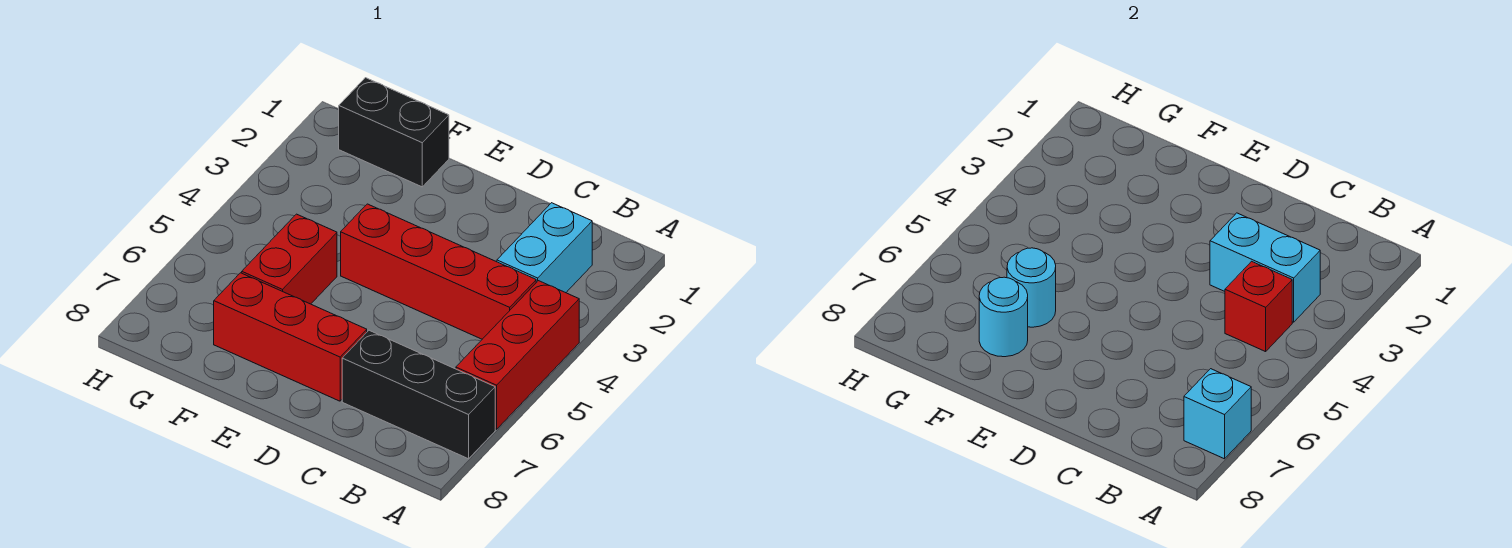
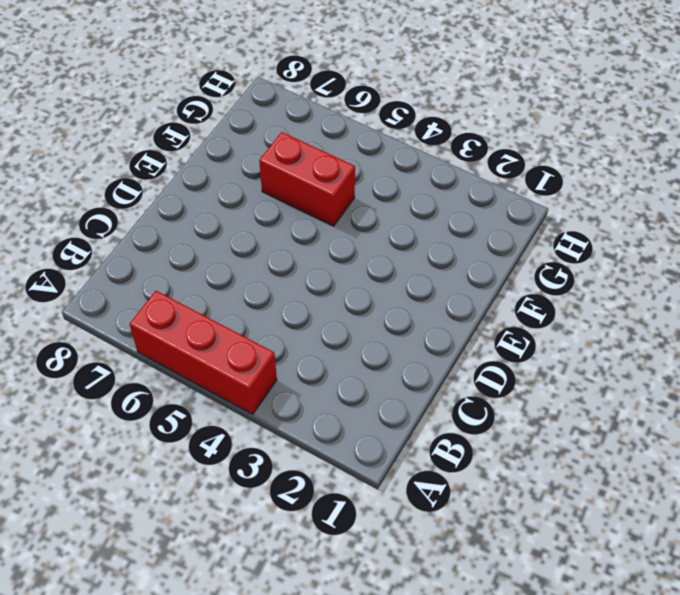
none -> black 1x3 brick [342,330,495,459]
none -> cyan 1x2 brick [497,203,592,293]
none -> red 1x4 brick [341,204,536,339]

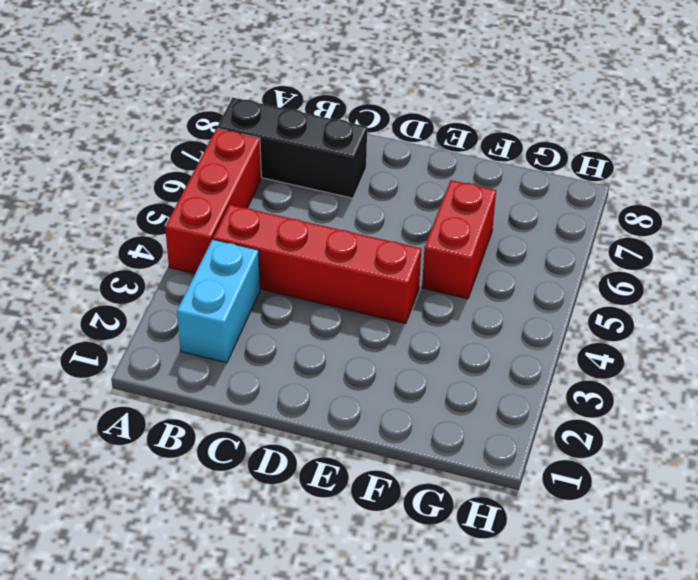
none -> red 1x3 brick [214,273,367,401]
none -> black 1x2 brick [339,78,449,187]
none -> cyan 1x1 brick [1184,369,1251,459]

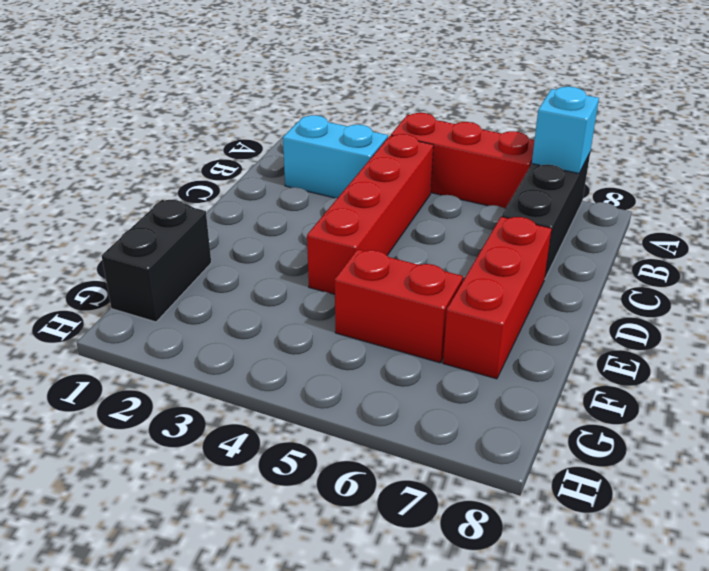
none -> cyan 1x2 brick [1210,213,1320,322]
none -> red 1x1 brick [1225,261,1292,352]
none -> cyan 1x1 round brick [1007,248,1056,327]

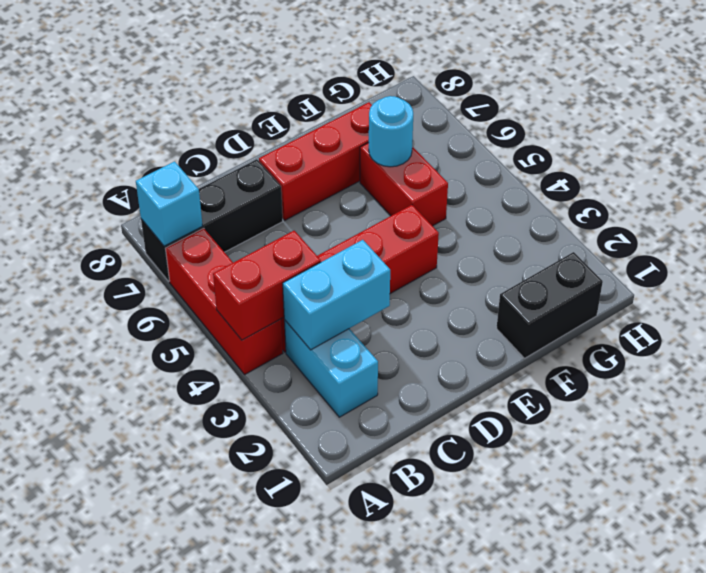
red 1x2 brick [213,231,321,340] -> red 1x1 brick [1225,261,1292,352]
none -> cyan 1x1 round brick [979,277,1028,357]

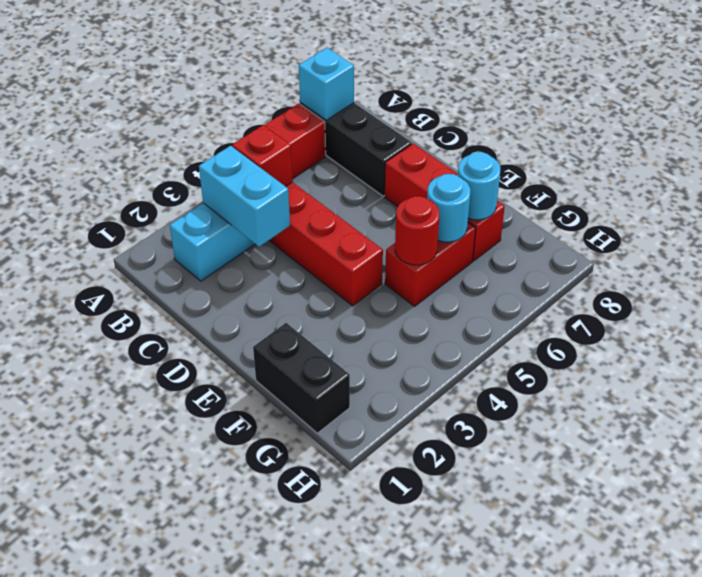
red 1x1 round brick [395,196,439,265] -> none

